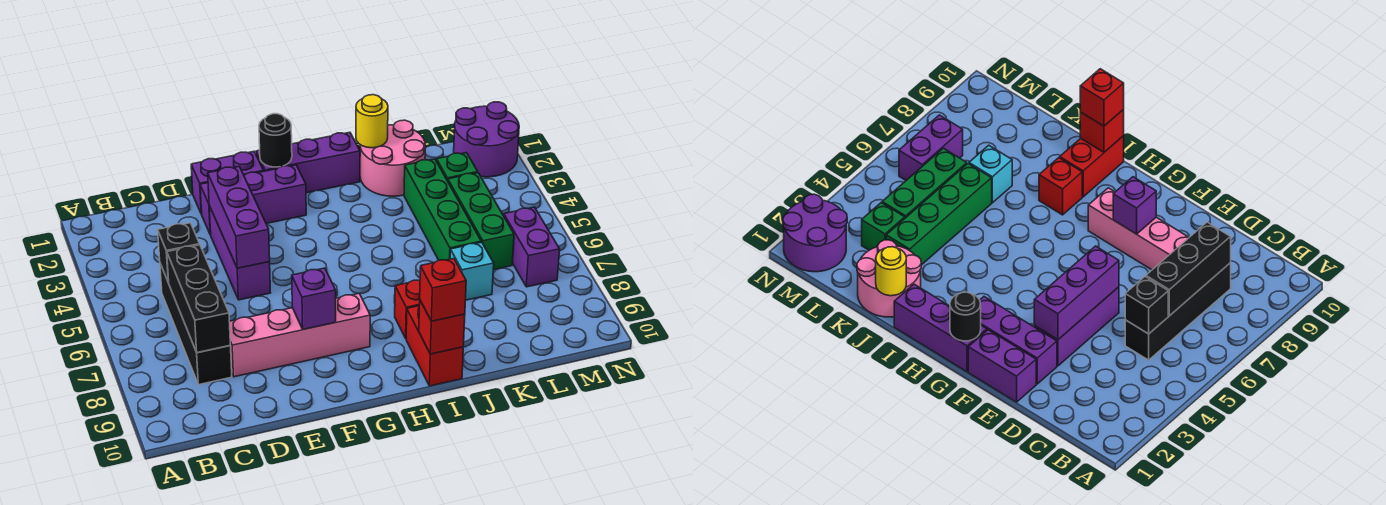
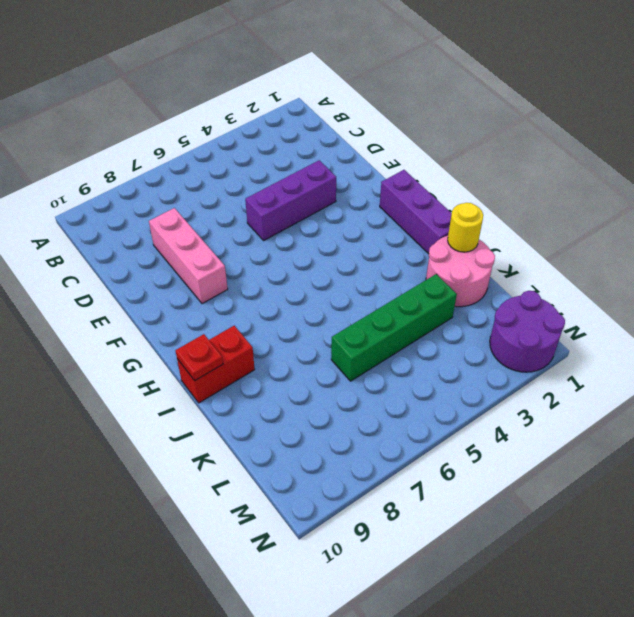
pink 1x3 brick [149,208,228,304] -> pink 1x4 brick [229,293,370,377]
red 1x1 plate [175,334,223,381] -> red 1x1 brick [419,301,465,354]
none -> black 1x4 brick [160,264,232,384]
none -> purple 1x2 brick [191,152,264,214]
none -> purple 1x3 brick [200,165,306,235]

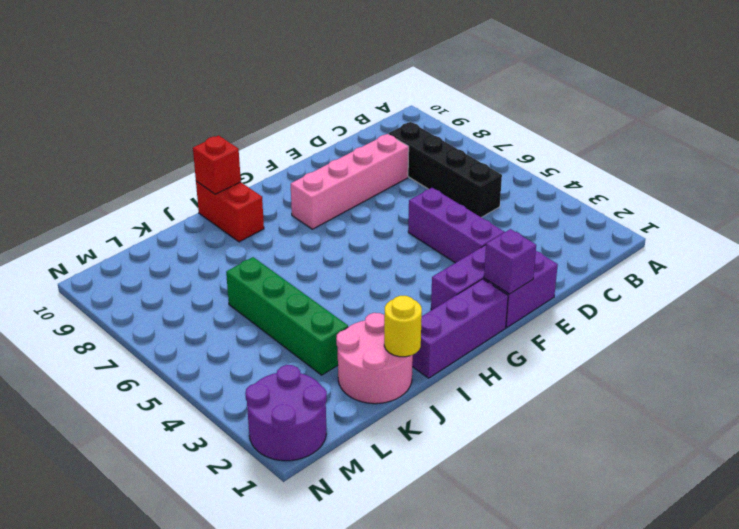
purple 1x1 brick [484,229,536,294] -> purple 1x1 brick moved to [292,268,336,329]
none -> red 1x1 brick [395,280,420,338]
none -> cyan 1x1 brick [450,242,494,300]
none -> green 1x1 brick [437,153,478,181]

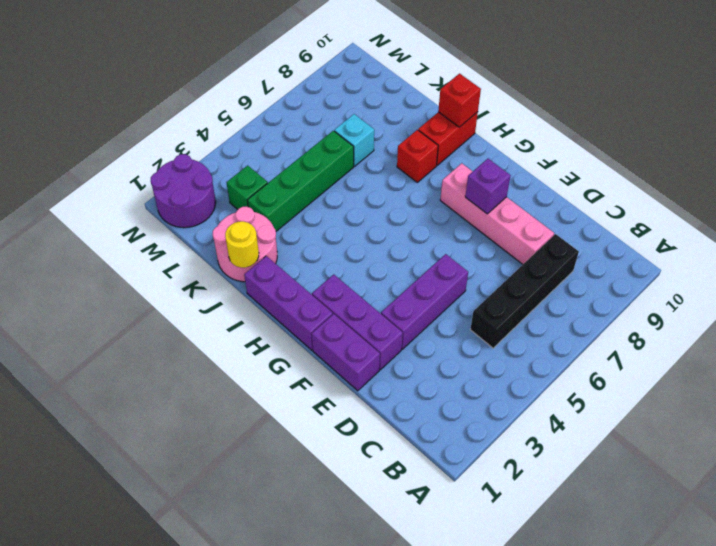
none -> green 1x3 brick [448,173,514,270]
none -> purple 1x2 brick [504,207,560,287]
none -> black 1x1 brick [158,223,200,282]

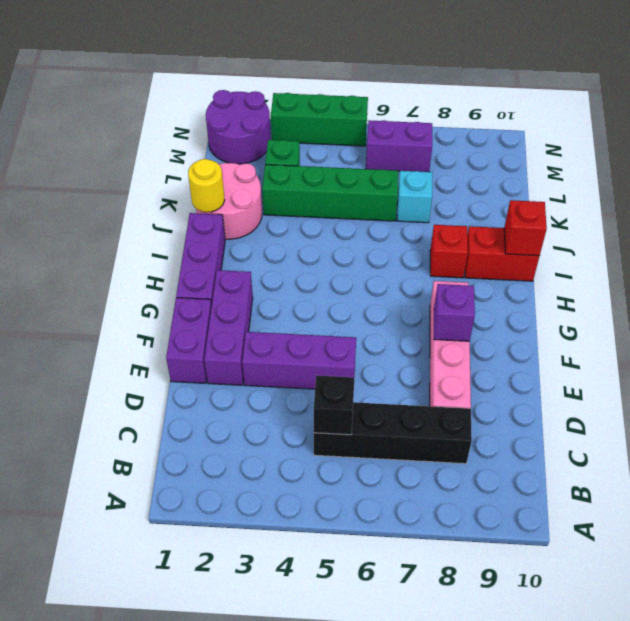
green 1x3 brick [271,93,368,146] -> green 1x3 brick moved to [448,173,514,270]
none -> black 1x3 brick [167,245,230,353]
none -> purple 1x3 brick [208,167,270,268]
none -> black 1x1 round brick [259,114,292,167]

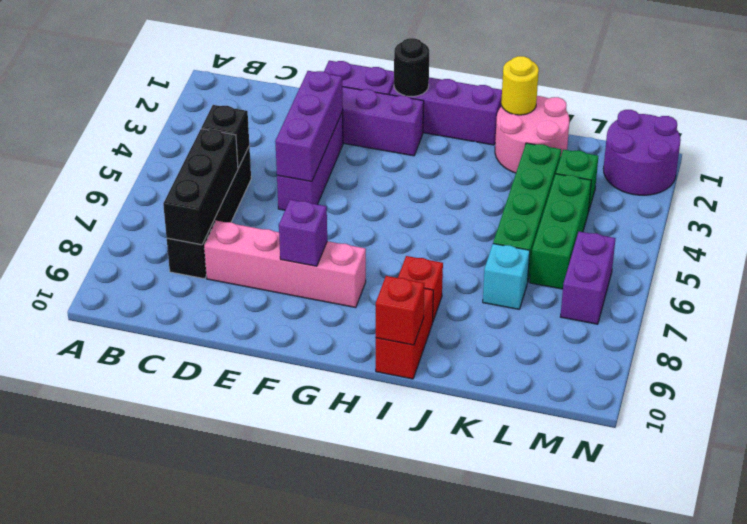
none -> red 1x1 brick [420,259,466,321]

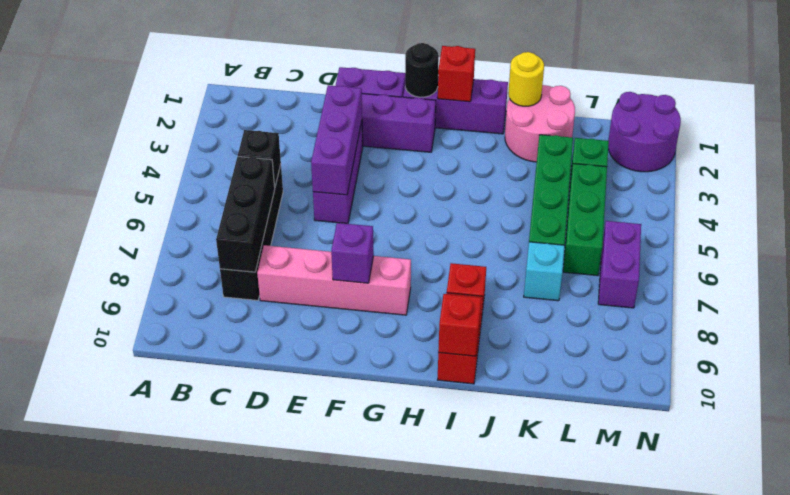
red 1x1 brick [438,46,475,102] -> red 1x1 brick moved to [420,259,466,321]

